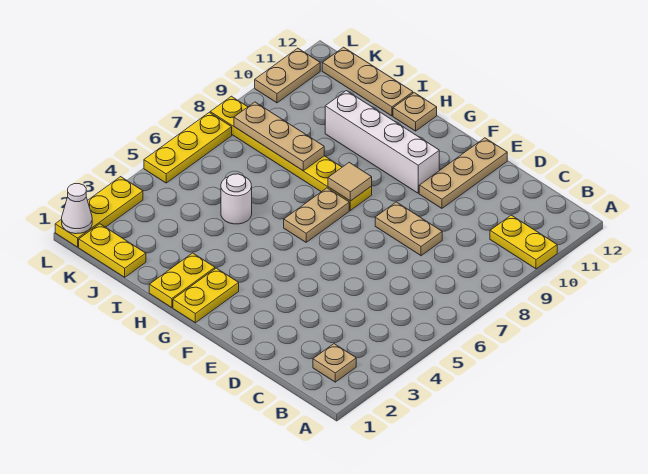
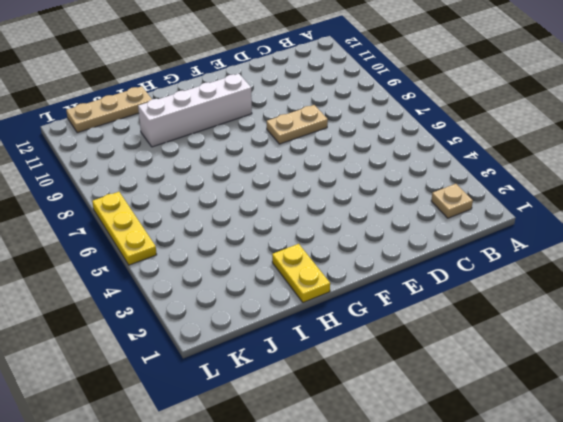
none -> yellow 1x2 plate [490,215,557,269]
none -> tan 1x3 plate [419,138,507,208]
none -> yellow 1x2 plate [173,268,239,323]

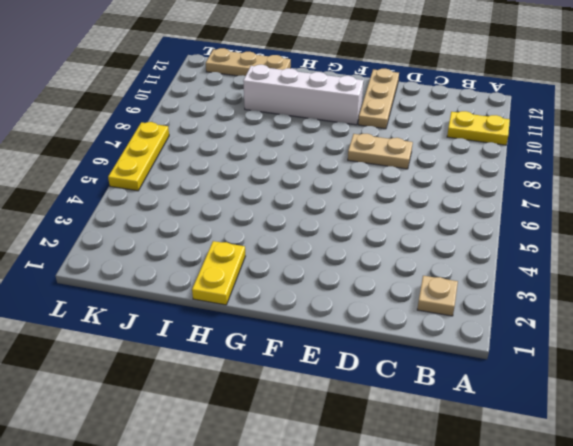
none -> yellow 1x2 plate [173,268,239,323]
none -> tan 1x2 plate [284,188,349,242]
none -> yellow 1x6 plate [210,96,372,210]

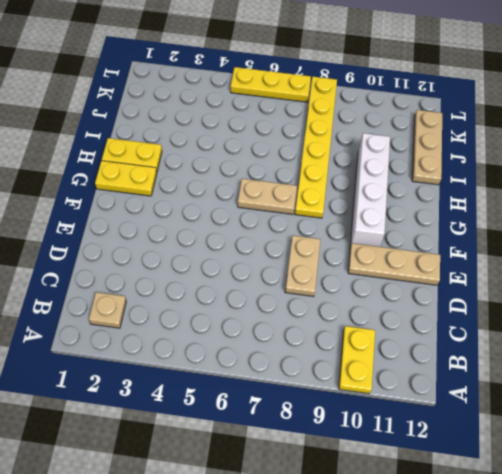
none -> tan 1x1 plate [393,93,437,131]
none -> white 1x1 round brick [221,174,252,224]
none -> yellow 1x2 plate [79,224,146,277]

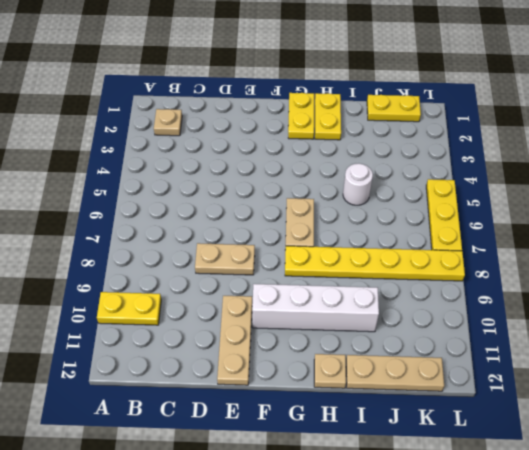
none -> yellow 1x3 plate [55,177,143,247]
none -> tan 1x2 plate [255,48,320,103]
none -> tan 1x1 tile [328,162,372,201]

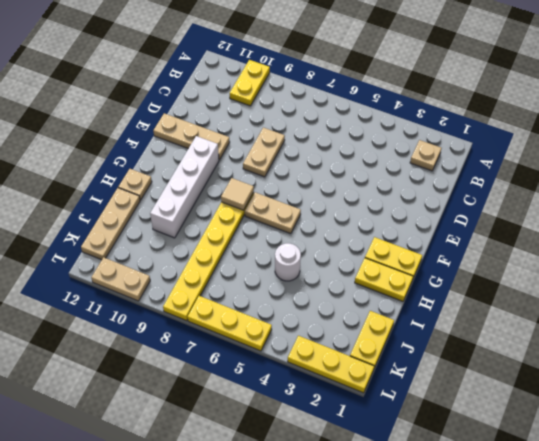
none -> tan 1x3 plate [234,102,324,171]
none -> white 1x1 cone [62,184,92,234]

